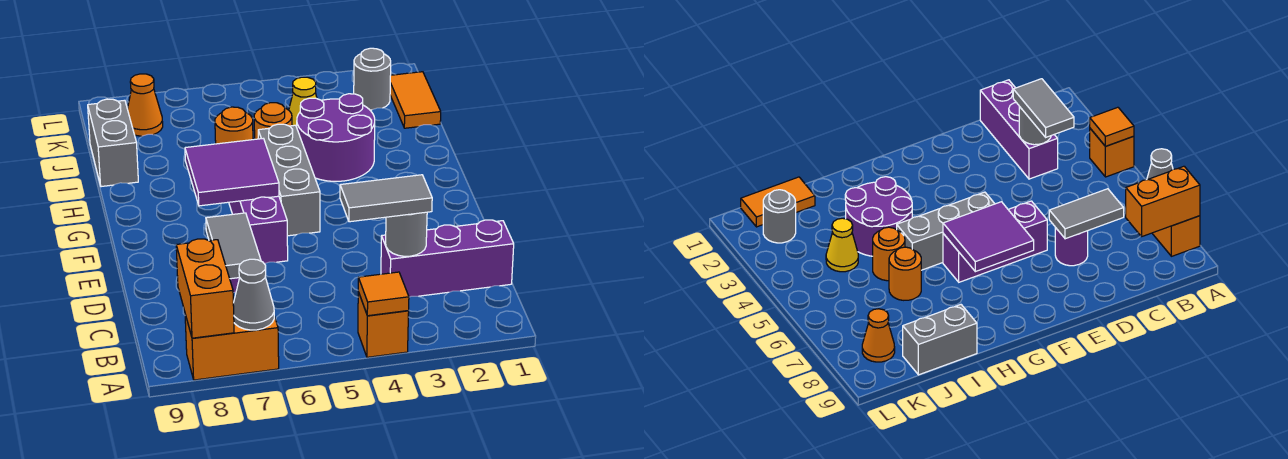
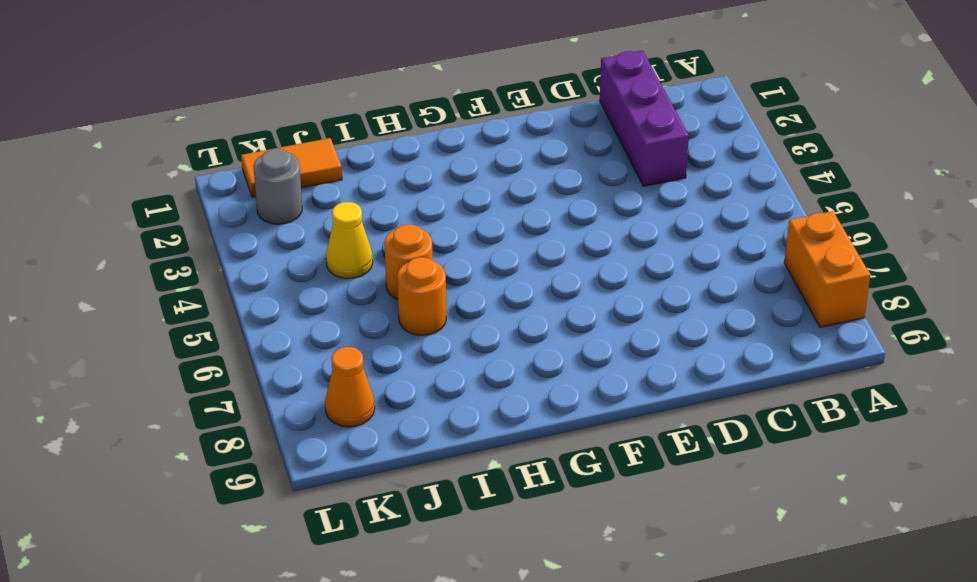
none -> orange 1x1 brick [358,292,409,357]
none -> purple 1x1 round brick [1055,227,1088,266]
none -> purple 1x3 brick [229,196,288,264]

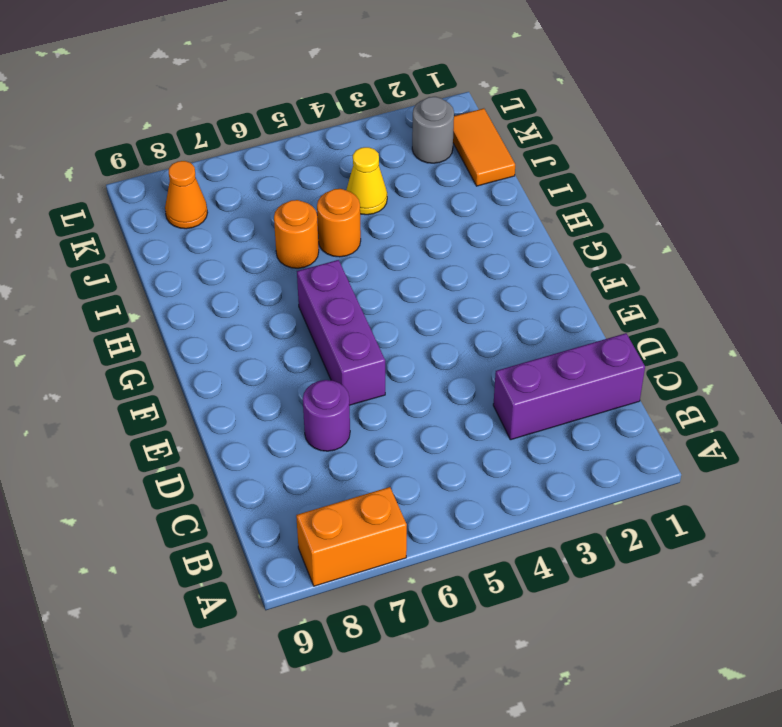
none -> orange 1x1 brick [358,292,409,357]
none -> grey 1x3 brick [258,124,320,236]
none -> purple 2x2 round brick [297,94,375,181]

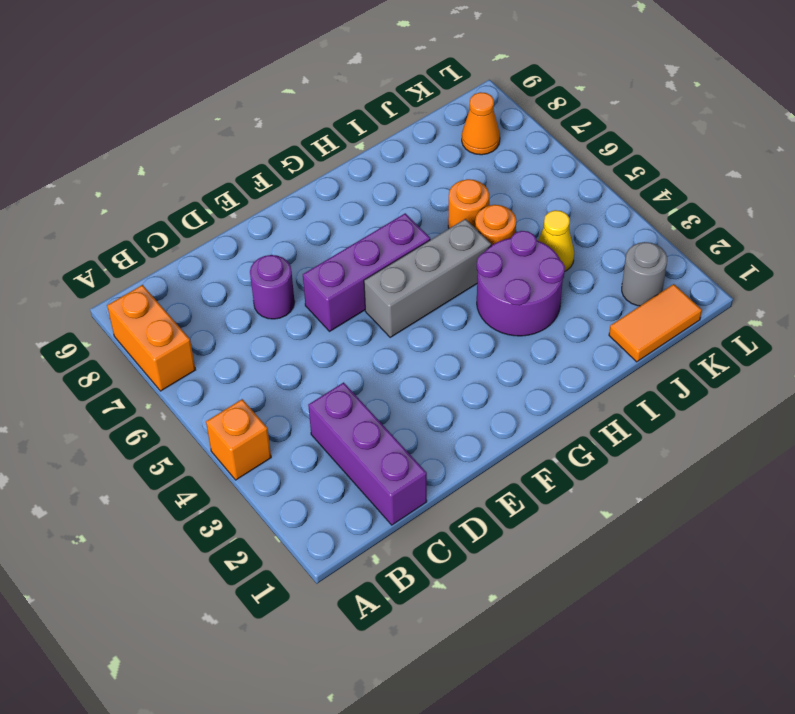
none -> grey 1x2 brick [88,99,138,187]
none -> orange 1x1 tile [358,272,409,316]
none -> grey 1x1 cone [233,259,274,330]

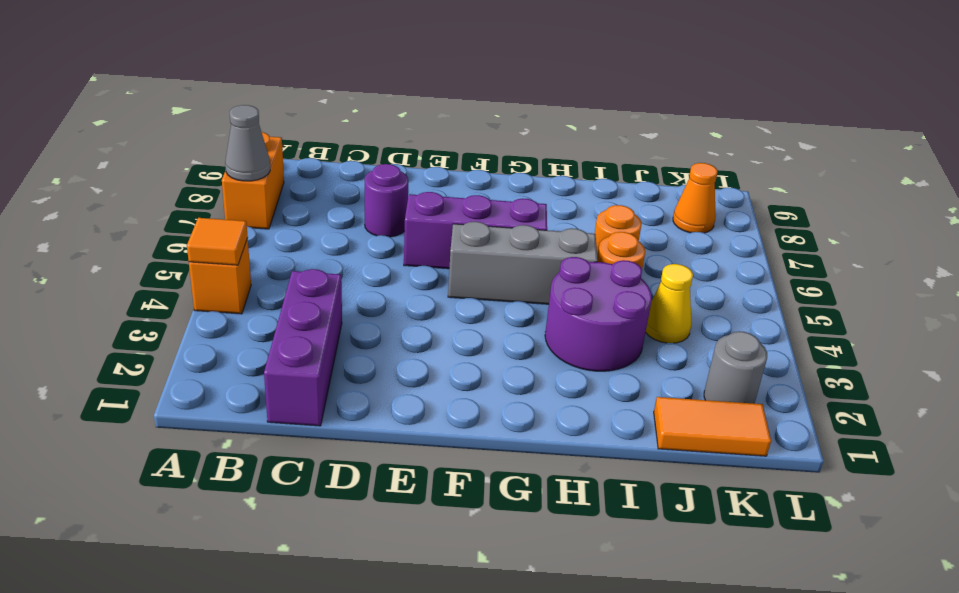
none -> grey 1x2 brick [88,99,138,187]
none -> orange 1x2 brick [176,239,234,338]
none -> grey 1x1 round brick [386,212,427,256]

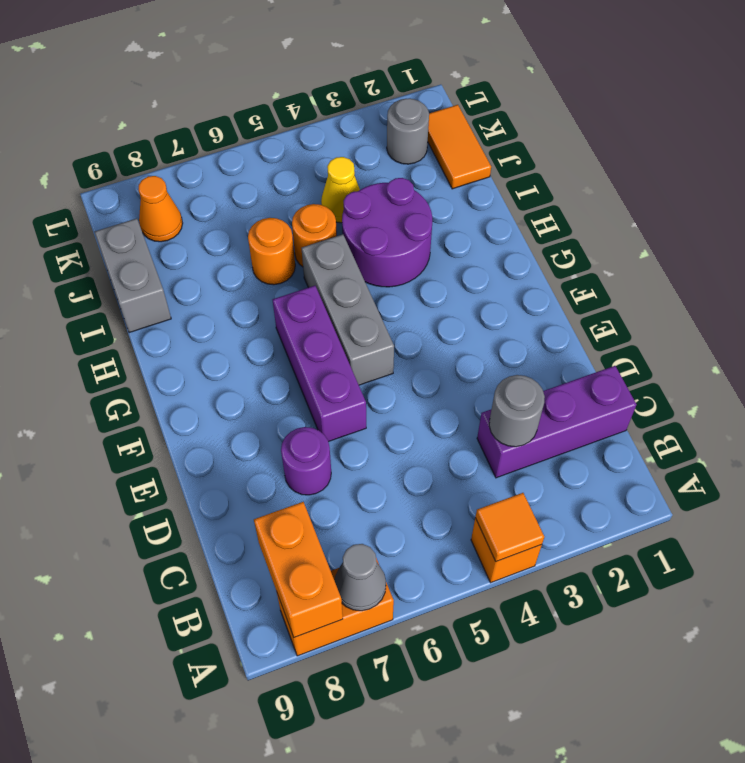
none -> grey 1x2 tile [206,213,261,279]
none -> purple 2x2 tile [185,138,279,206]
none -> grey 1x2 tile [340,175,432,222]

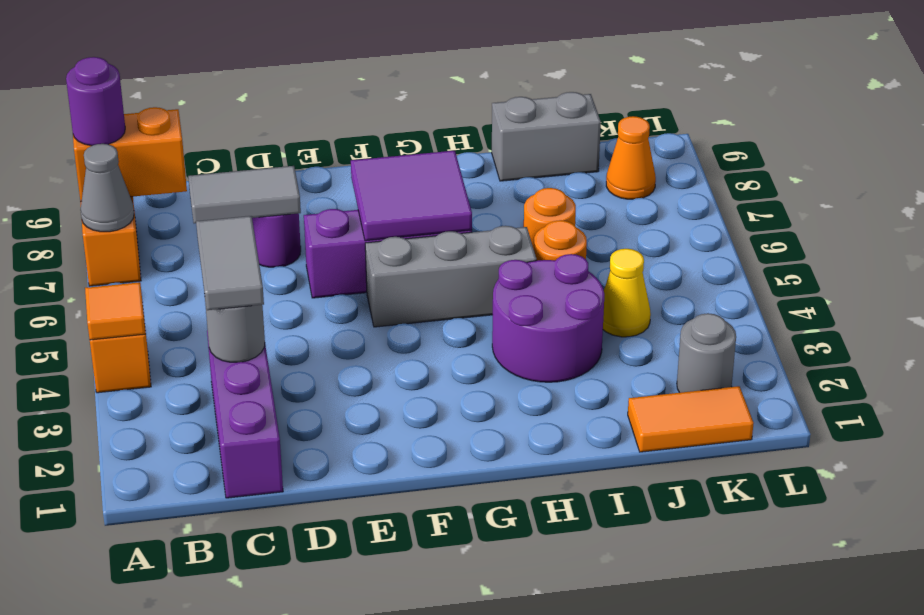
purple 1x1 round brick [66,57,125,146] -> none

